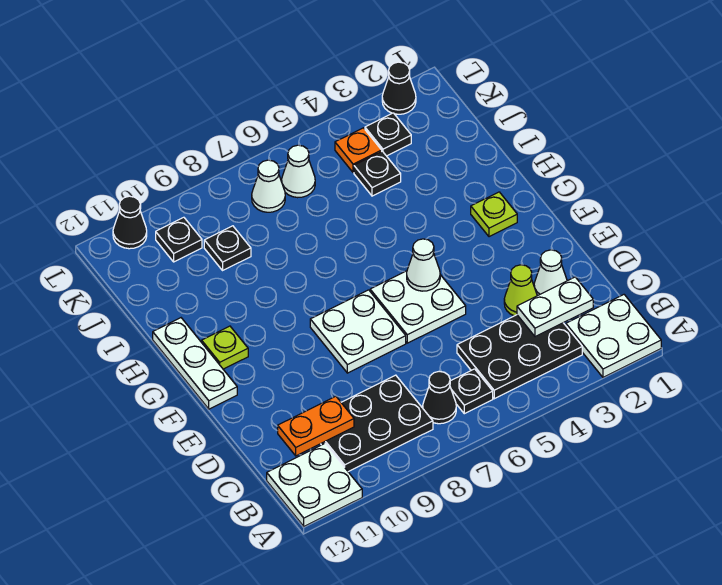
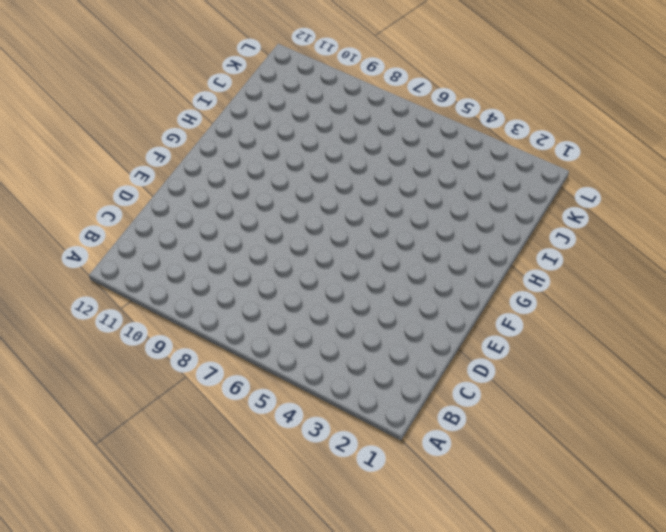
none -> white 2x2 plate [566,295,661,377]
none -> white 2x2 plate [267,444,362,526]
none -> black 2x3 plate [457,315,582,399]

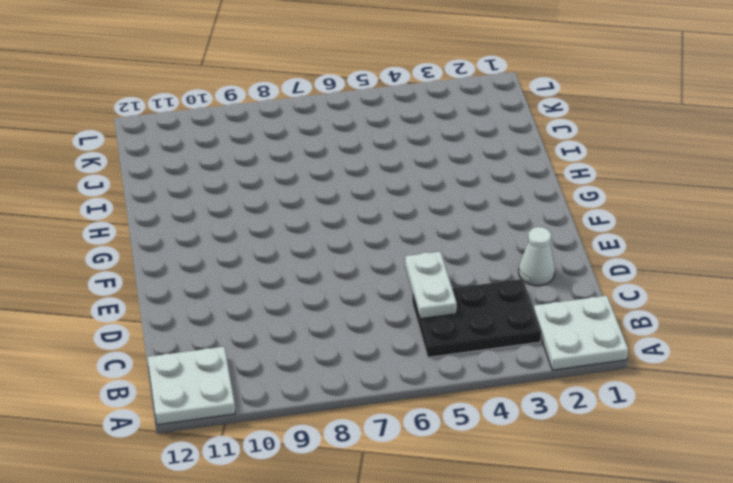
white 1x2 plate [405,251,457,319] -> white 1x2 plate turned to [517,277,593,337]
none -> black 1x1 plate [450,369,493,414]
none -> black 1x1 cone [423,371,456,424]
none -> black 2x3 plate [321,375,433,472]

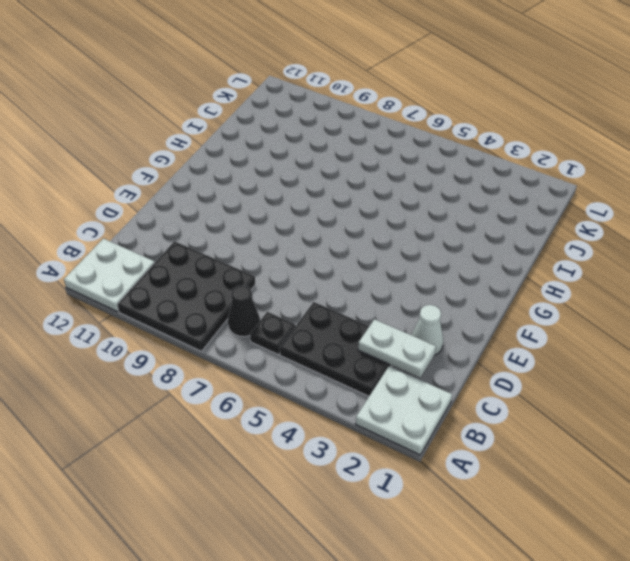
black 3x3 plate [117,241,255,351] -> black 2x3 plate [321,375,433,472]
none -> lime 1x1 cone [504,265,537,316]
none -> white 2x2 plate [370,271,466,343]
none -> white 2x2 plate [310,290,406,373]

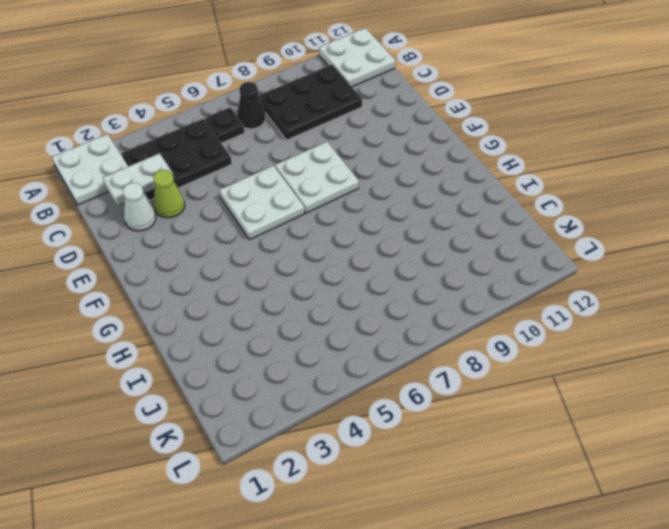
none -> white 1x3 plate [153,318,237,409]
none -> lime 1x1 plate [471,192,517,237]
none -> lime 1x1 plate [202,326,248,369]

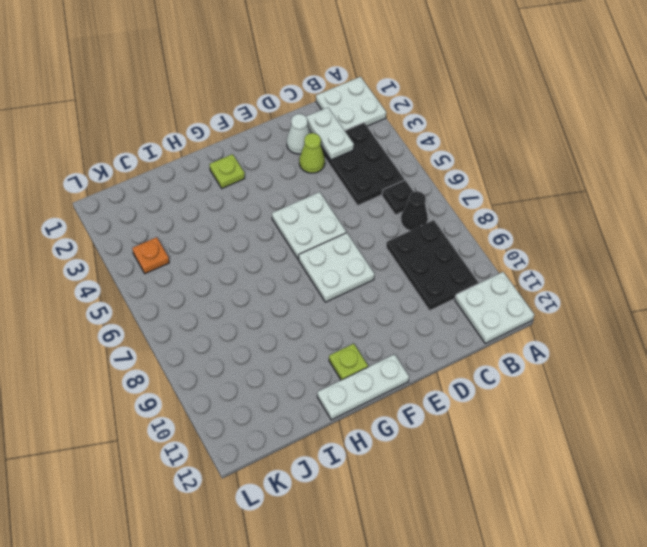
none -> black 1x1 plate [354,151,401,196]
none -> black 1x1 plate [204,226,251,270]
none -> black 1x1 plate [365,113,411,156]

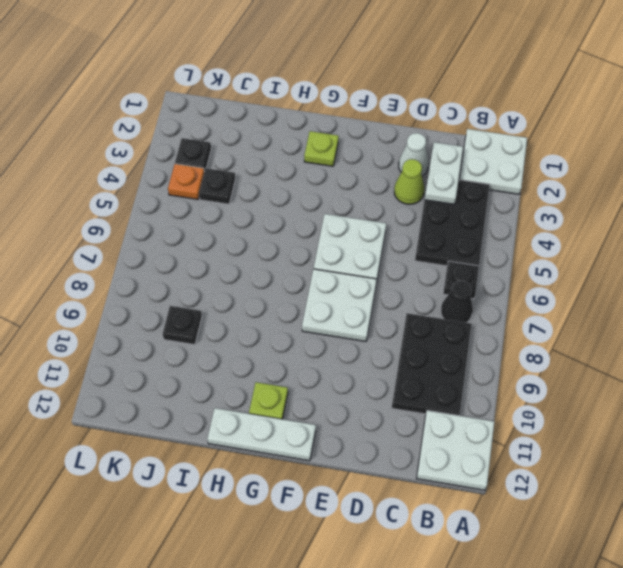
none -> white 1x1 cone [282,145,315,198]
none -> white 1x1 cone [252,160,285,212]
none -> black 1x1 plate [156,217,202,262]

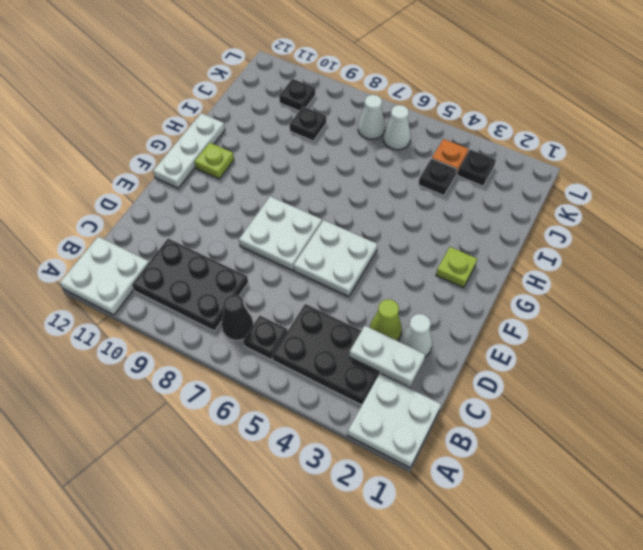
none -> black 1x1 cone [382,62,416,114]
none -> black 1x1 cone [113,196,147,249]
none -> orange 1x2 plate [278,396,354,456]

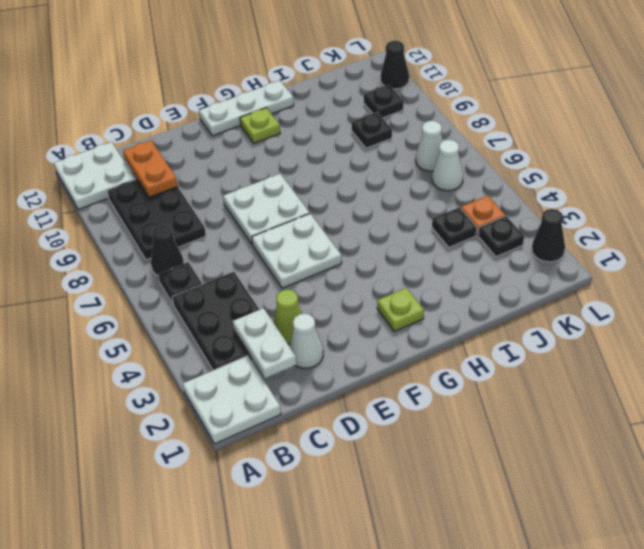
none -> white 1x1 cone [407,239,440,291]

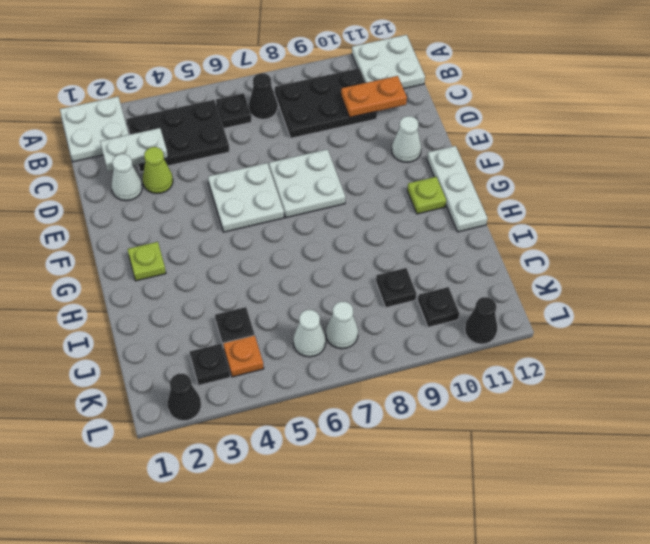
white 1x1 cone [392,116,421,162] -> white 1x1 cone moved to [407,239,440,291]

